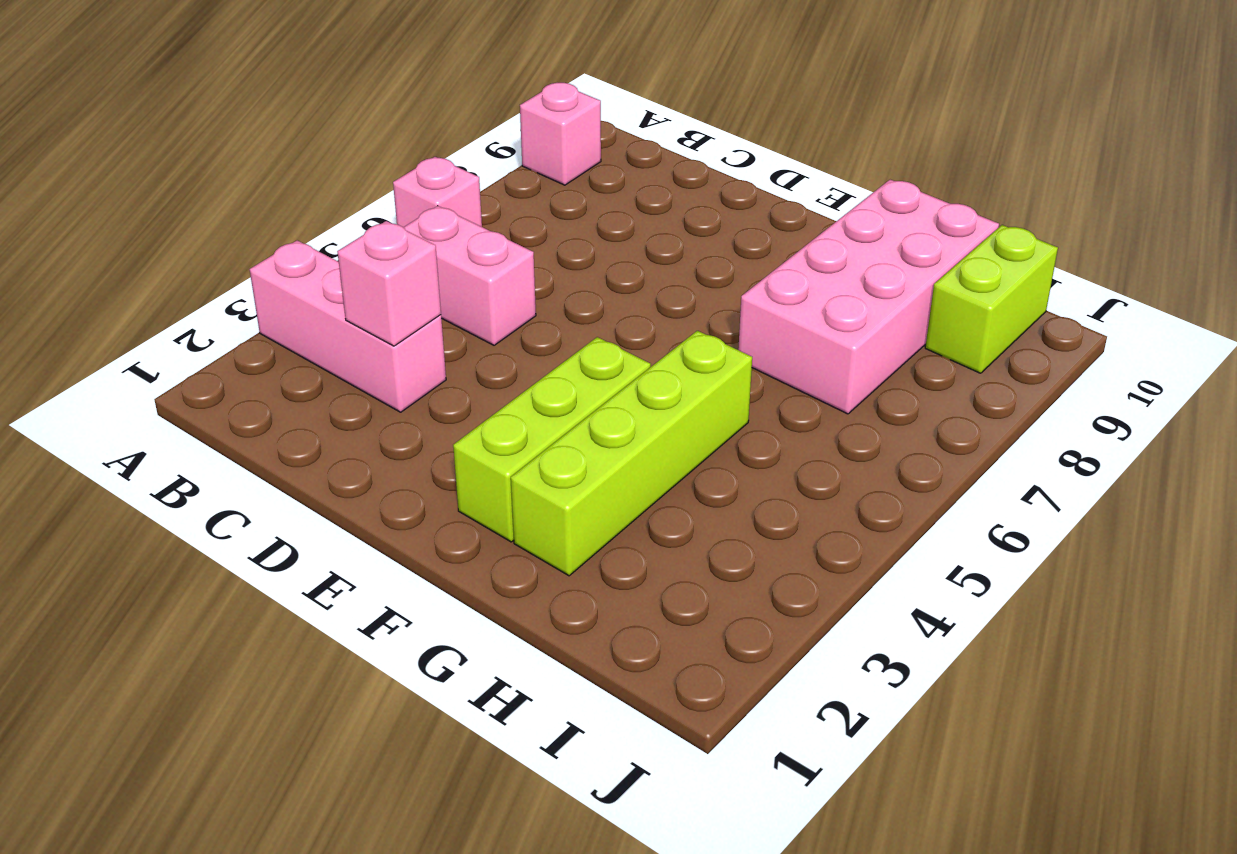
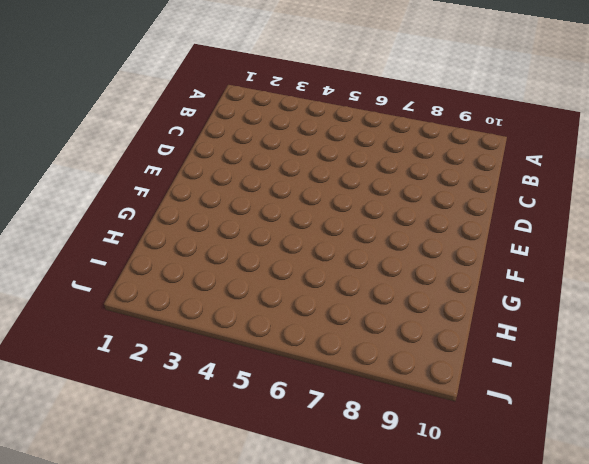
none -> pink 1x3 brick [250,240,446,412]
none -> pink 1x1 brick [393,157,482,227]

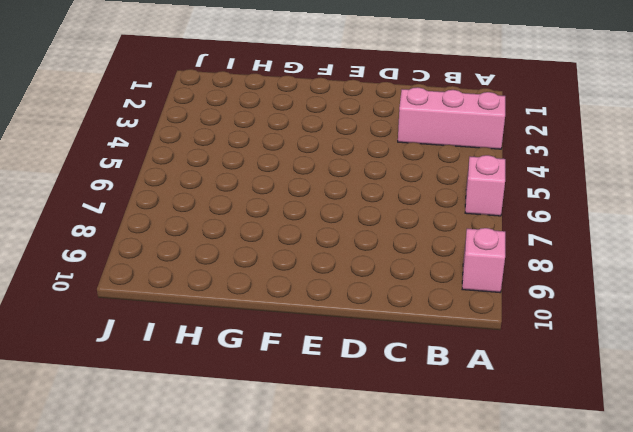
none -> pink 1x2 brick [403,206,536,345]
none -> lime 1x3 brick [453,337,651,542]

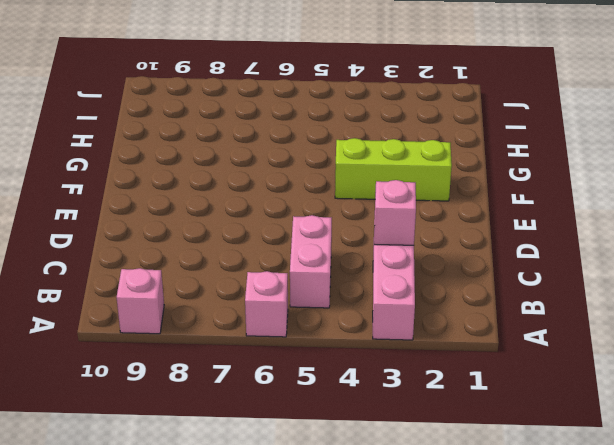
none -> lime 1x4 brick [511,331,752,576]
none -> pink 2x4 brick [738,180,999,414]

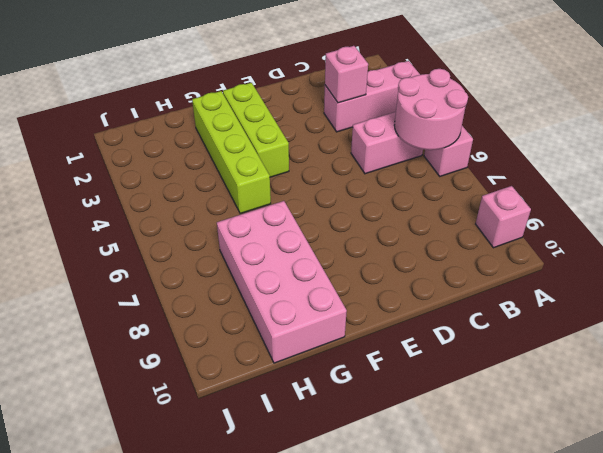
pink 2x2 round brick [394,69,468,150] -> none
none -> lime 1x2 brick [925,225,1058,373]

